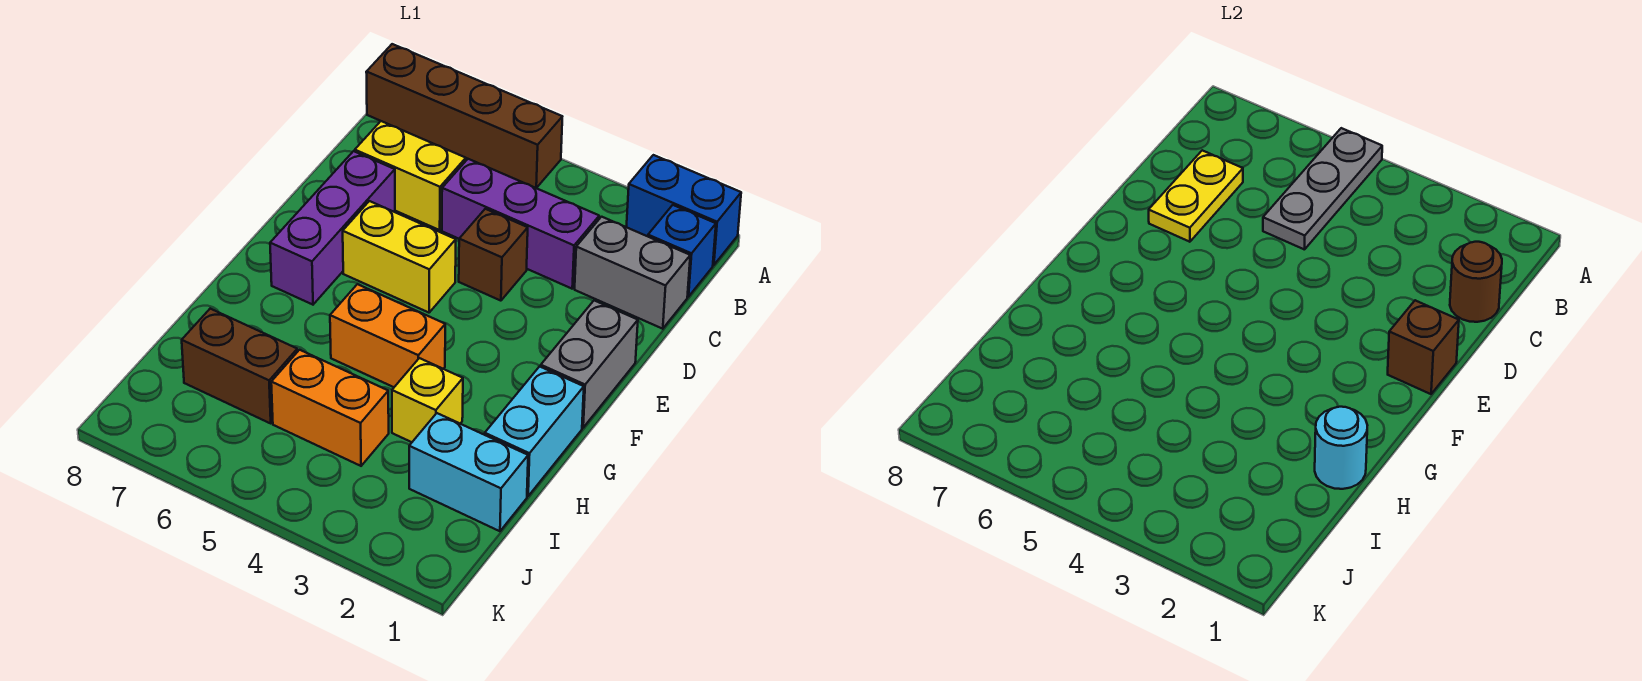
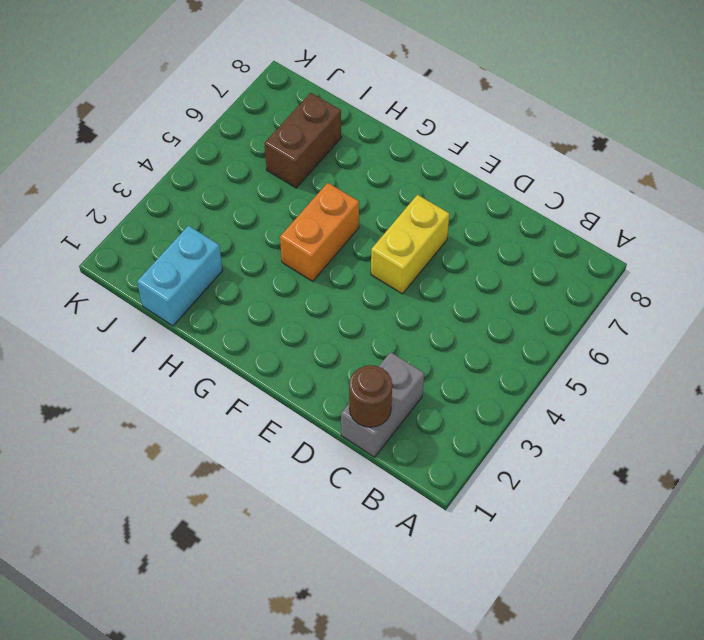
none -> blue 1x2 brick [627,155,741,265]
none -> brown 1x4 brick [366,44,562,188]
none -> blue 1x1 brick [648,205,716,297]

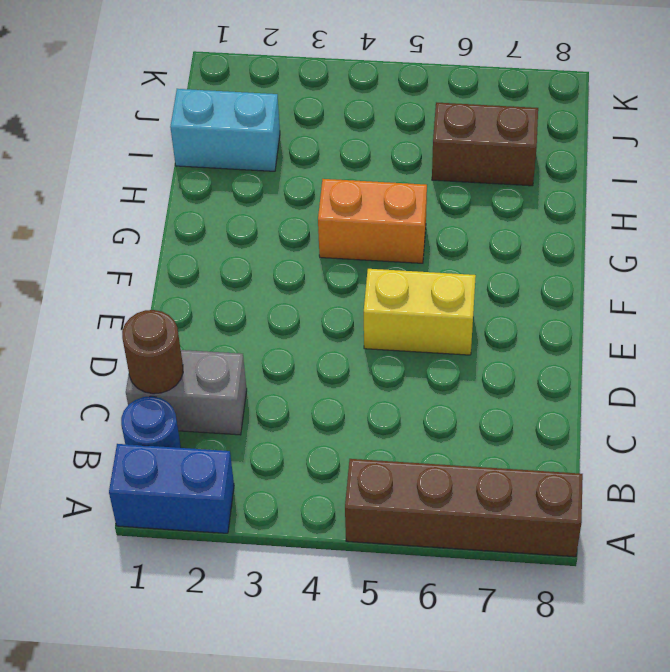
blue 1x1 round brick [121,396,181,448] -> blue 1x1 brick [648,205,716,297]
none -> purple 1x3 brick [442,159,599,289]
none -> yellow 1x2 brick [355,121,466,230]
none -> brown 1x1 brick [459,209,528,301]

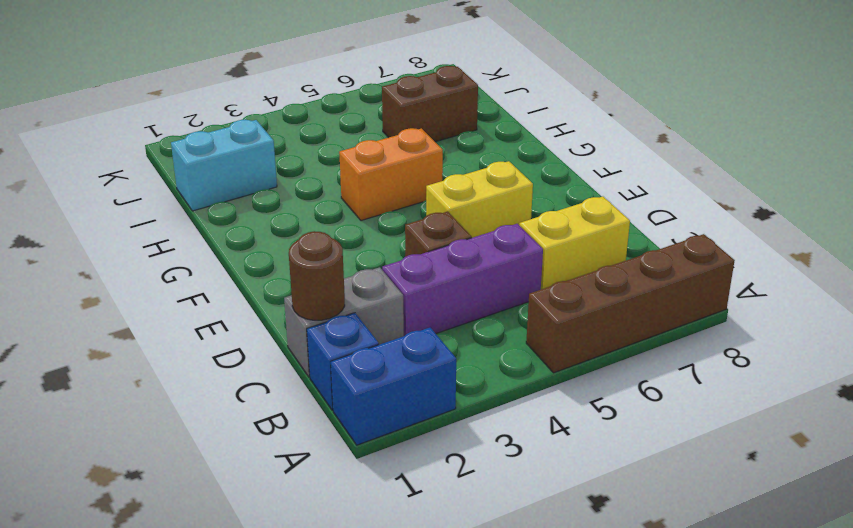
none -> purple 1x3 brick [270,151,395,305]
none -> grey 1x2 brick [540,300,638,428]
none -> cyan 1x2 brick [485,366,584,496]

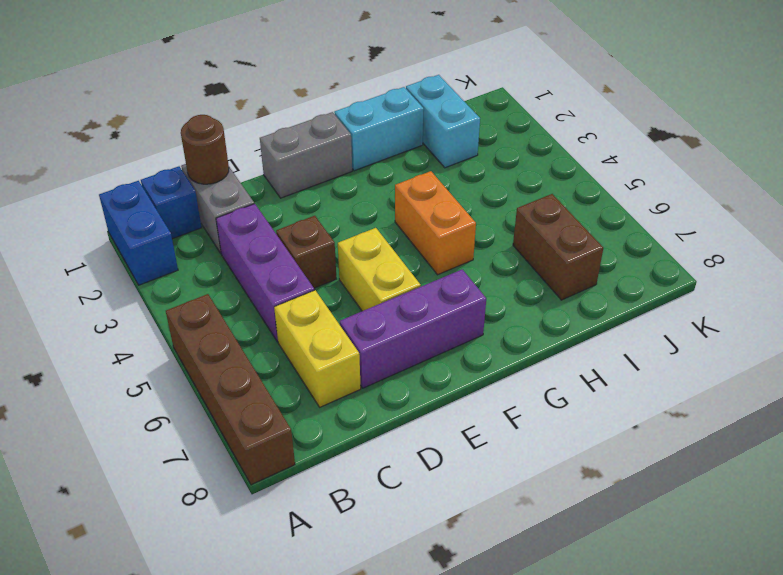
none -> yellow 1x1 brick [392,358,463,442]
none -> orange 1x2 brick [271,350,389,466]
none -> grey 1x3 plate [1263,128,1382,250]

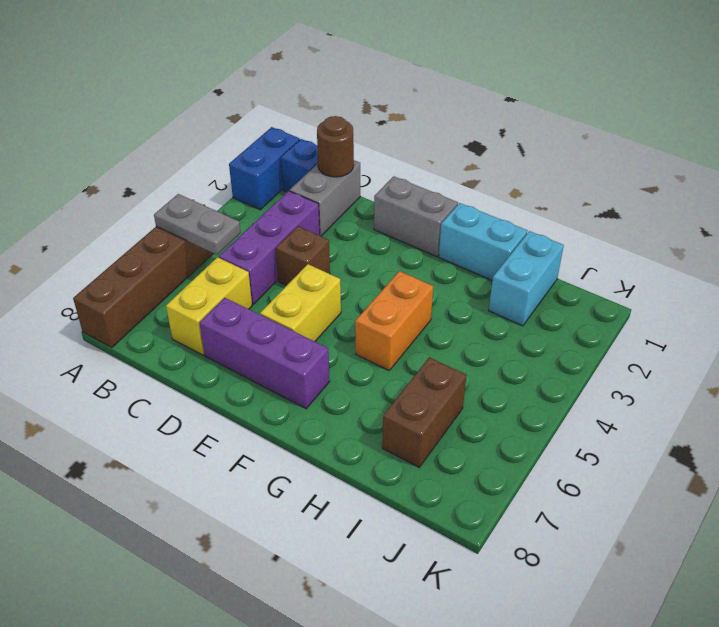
grey 1x2 plate [154,194,241,255] -> grey 1x3 plate [1263,128,1382,250]
none -> yellow 1x1 brick [392,358,463,442]
none -> orange 1x2 brick [271,350,389,466]
none -> yellow 1x2 plate [1149,150,1243,242]

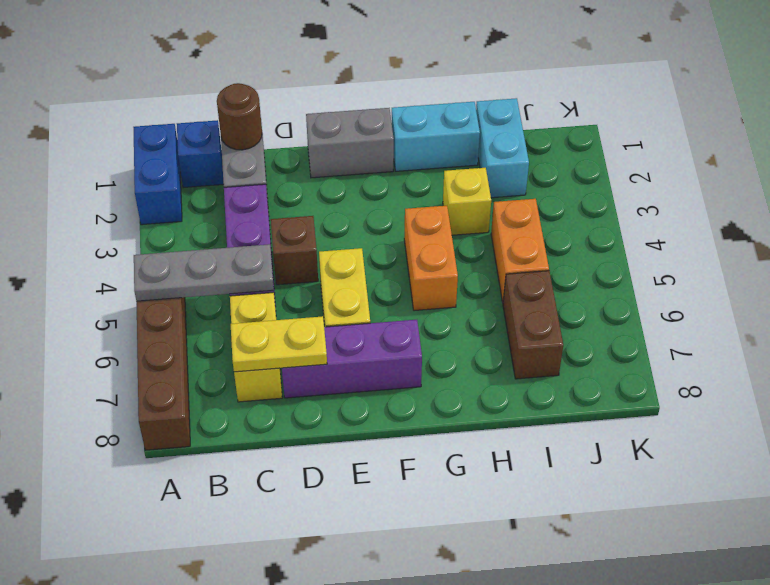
none -> brown 1x1 brick [1388,300,1459,394]
none -> cyan 1x1 round brick [1315,407,1367,489]

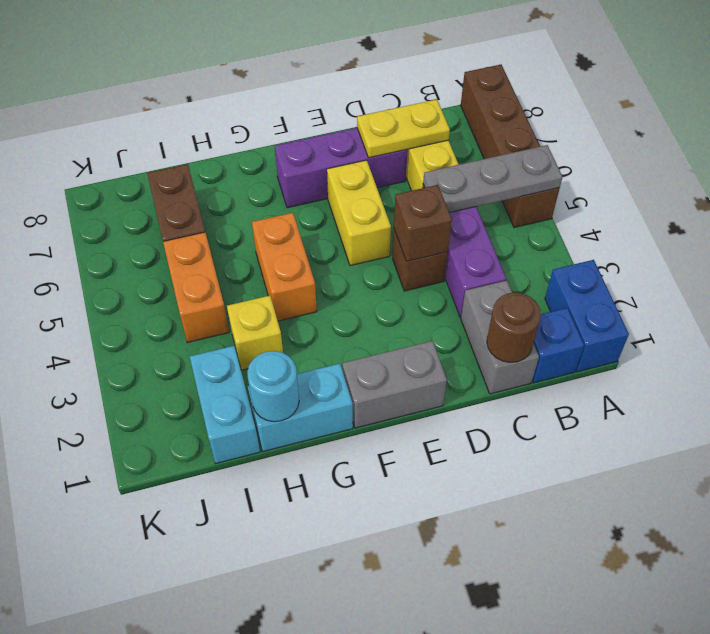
brown 1x1 brick [394,185,452,261] -> brown 1x1 brick moved to [1388,300,1459,394]

